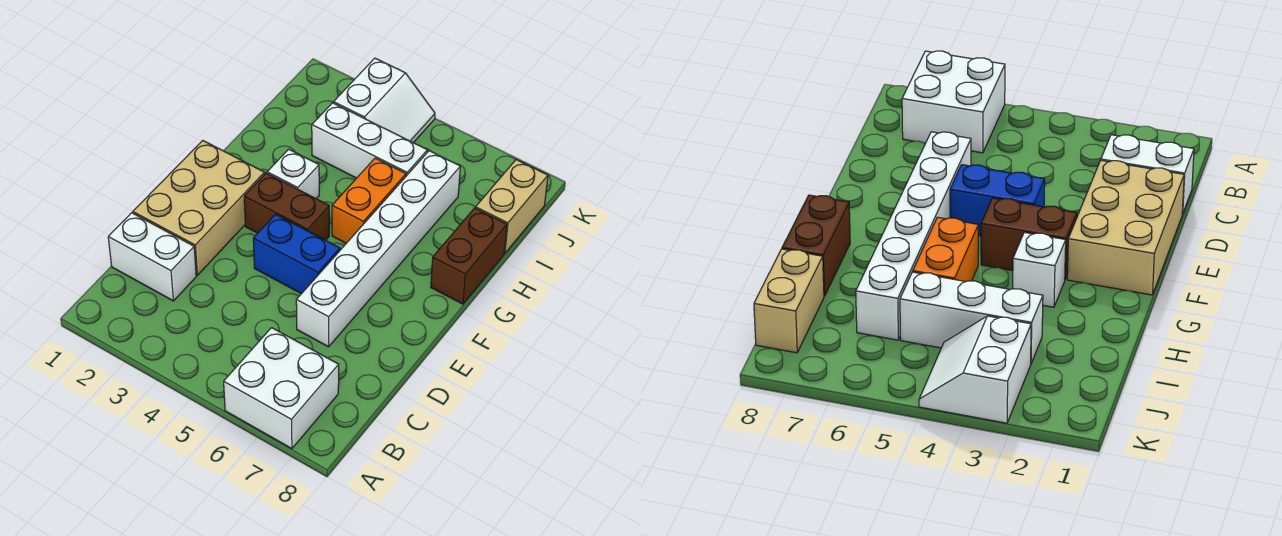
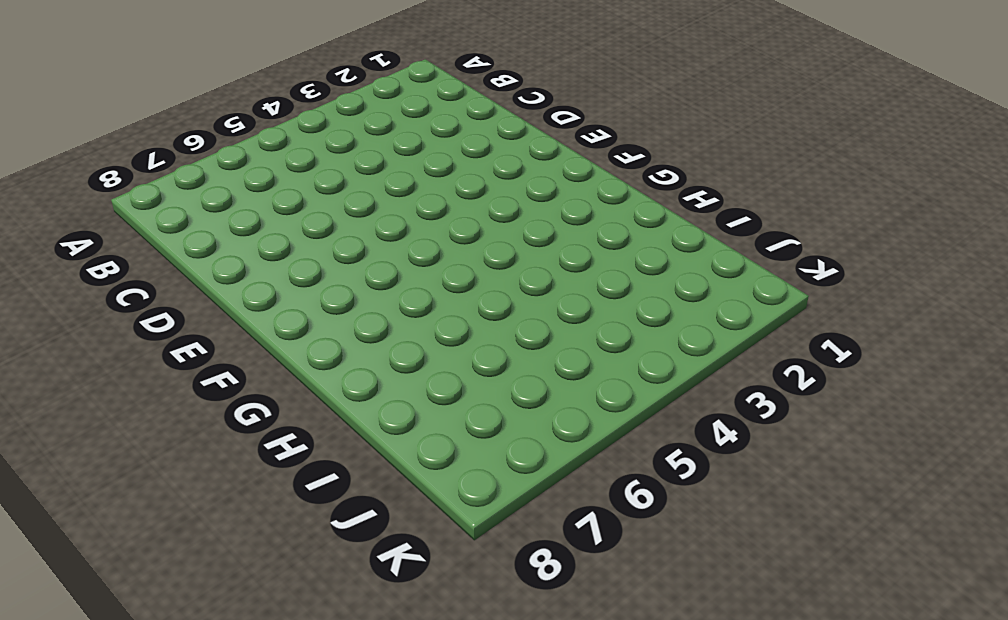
none -> white 2x2 brick [224,328,339,449]
none -> white 1x2 brick [108,213,196,301]
none -> tan 2x3 brick [133,141,265,275]

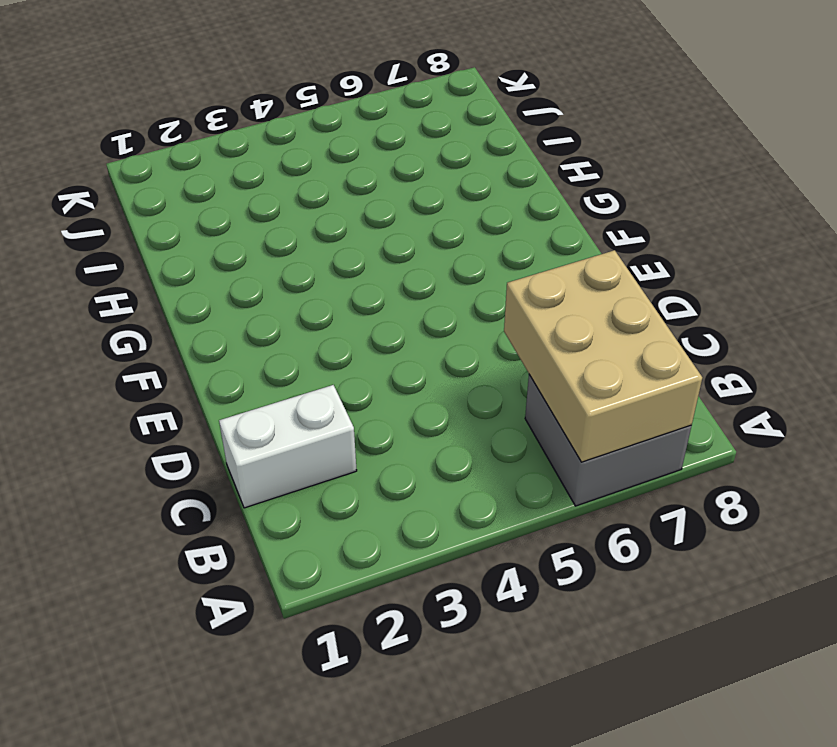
grey 2x2 brick [525,375,691,506] -> white 2x2 brick [224,328,339,449]
tan 2x3 brick [504,250,702,462] -> tan 2x3 brick moved to [133,141,265,275]
none -> white 1x6 brick [296,151,460,347]
none -> blue 1x2 brick [253,214,340,294]
none -> brown 1x2 brick [244,173,329,240]

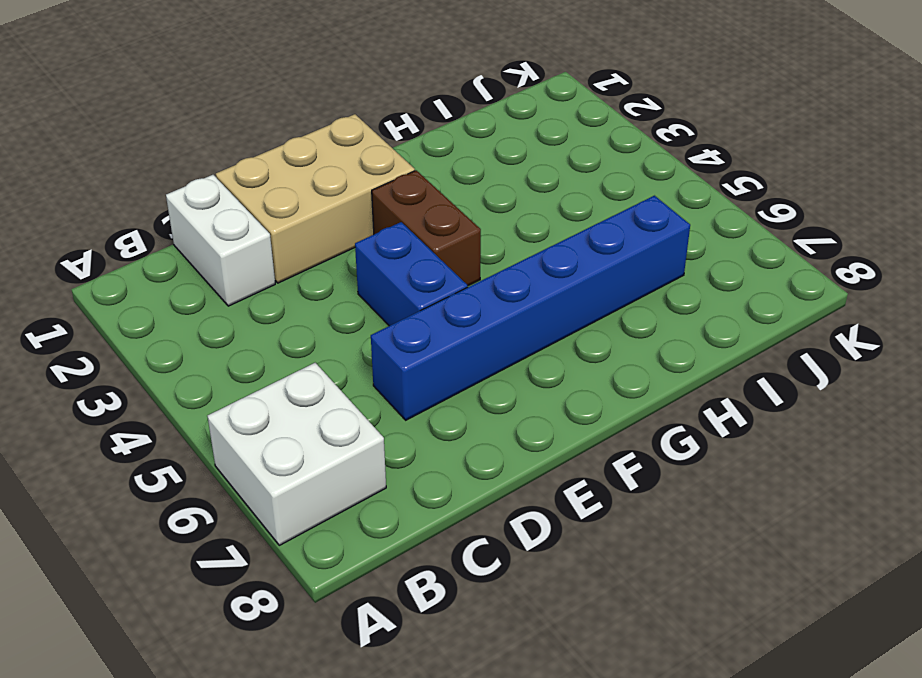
blue 1x6 brick [371,196,690,420] -> white 1x6 brick [296,151,460,347]
none -> white 1x1 brick [267,149,319,198]
none -> orange 1x2 brick [332,158,406,243]
none -> brown 1x2 brick [431,208,507,304]

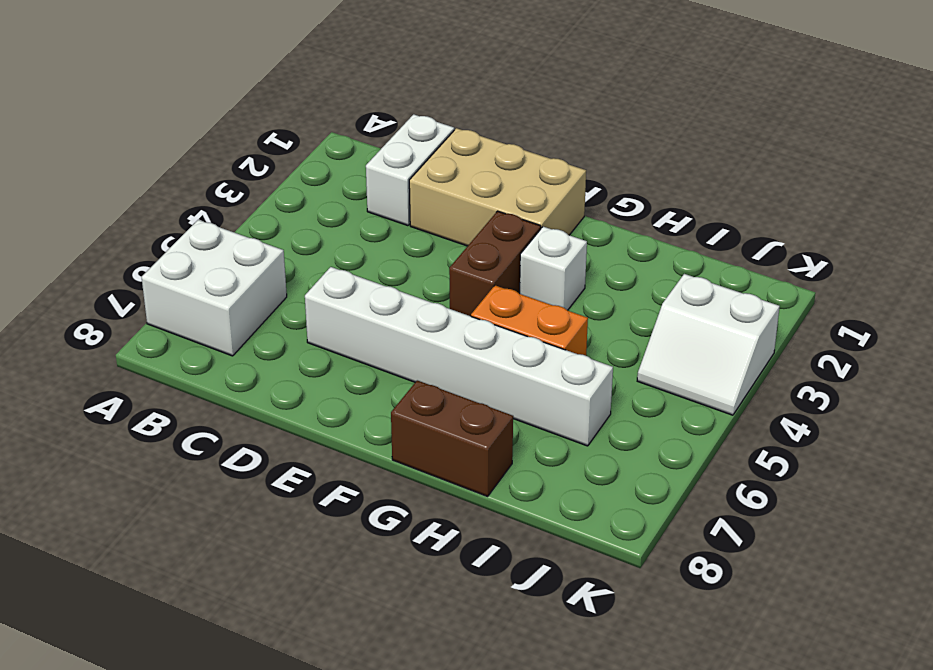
none -> blue 1x2 brick [253,214,340,294]
none -> white 1x3 brick [312,103,427,178]
none -> tan 1x2 brick [476,160,548,253]

